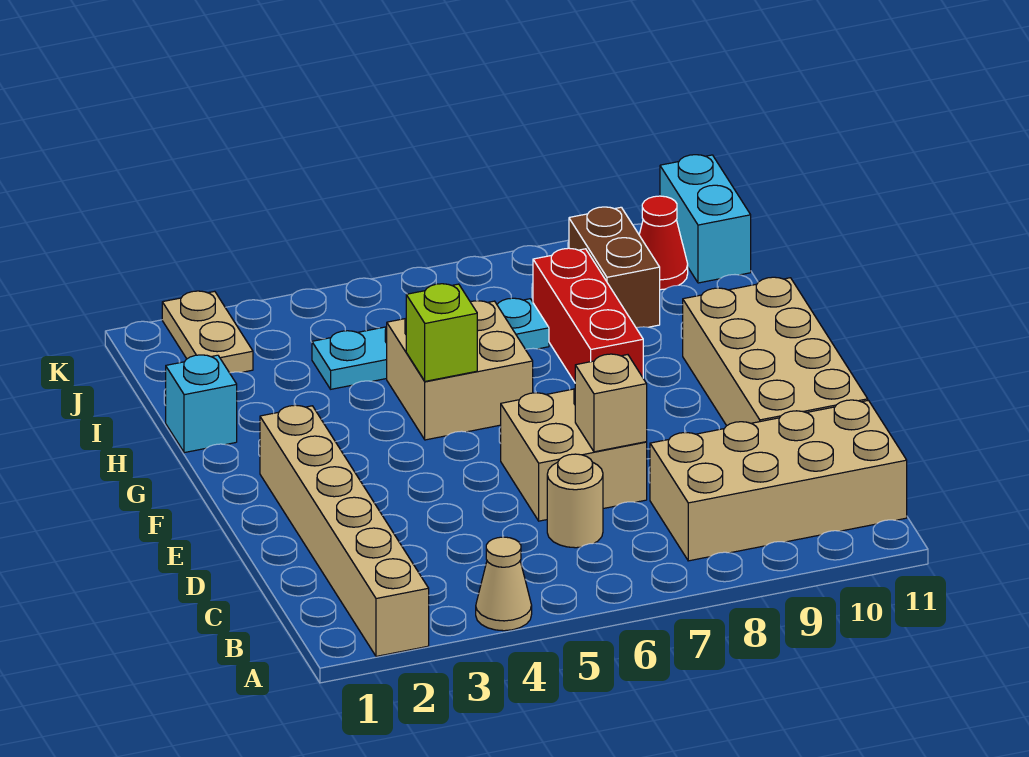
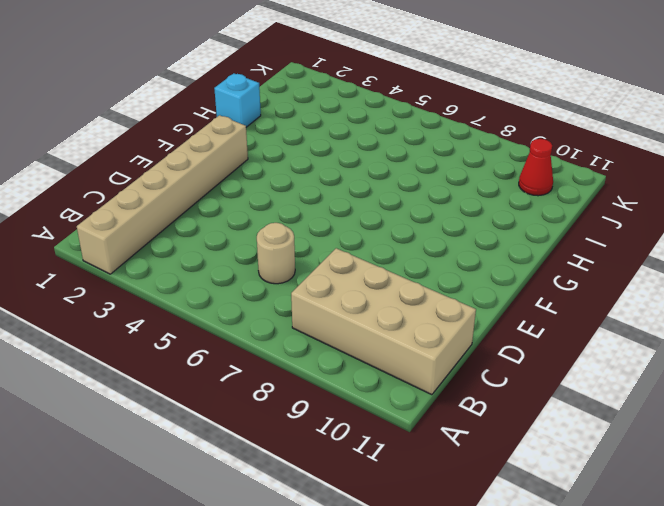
none -> tan 1x1 cone [476,537,532,631]
none -> tan 2x2 brick [501,389,647,521]
none -> tan 2x4 brick [683,277,868,426]

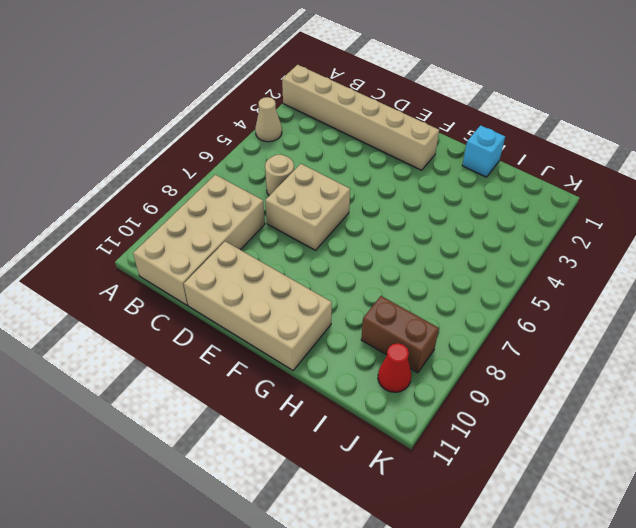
none -> tan 2x2 brick [387,301,533,440]
none -> red 1x3 brick [533,248,643,382]
none -> cyan 1x4 plate [312,298,549,389]

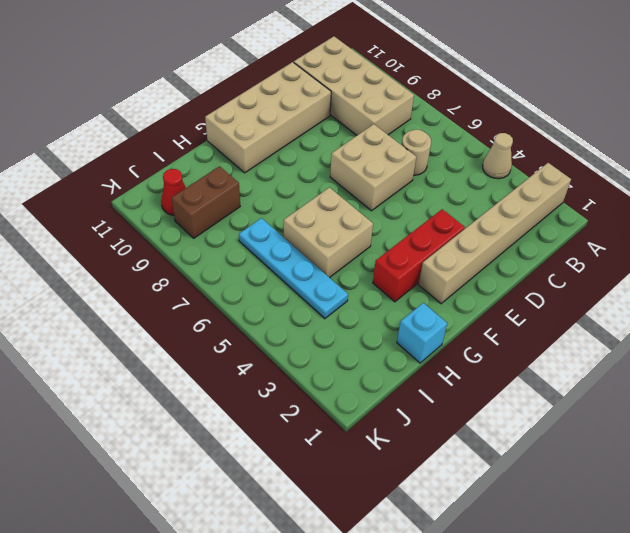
red 1x3 brick [373,209,465,302] -> red 1x3 brick moved to [533,248,643,382]
none -> tan 1x2 plate [162,291,253,373]
none -> cyan 1x2 brick [660,155,751,283]
none -> tan 1x1 brick [575,354,647,452]

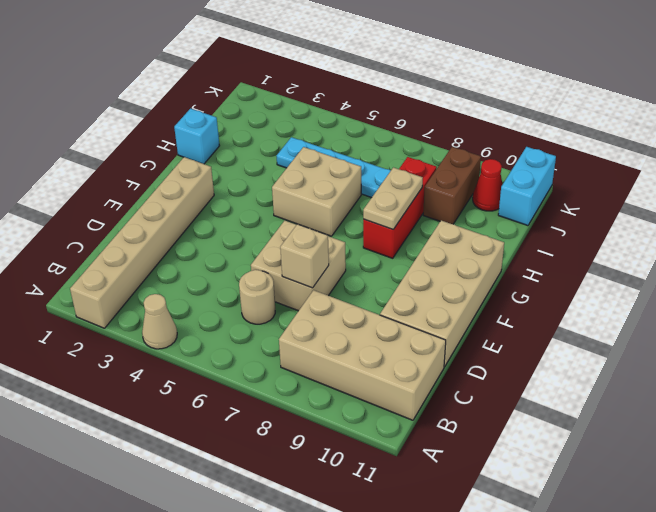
tan 1x2 plate [363,168,423,229] -> tan 1x2 plate moved to [162,291,253,373]
none -> lime 1x1 brick [406,284,477,381]

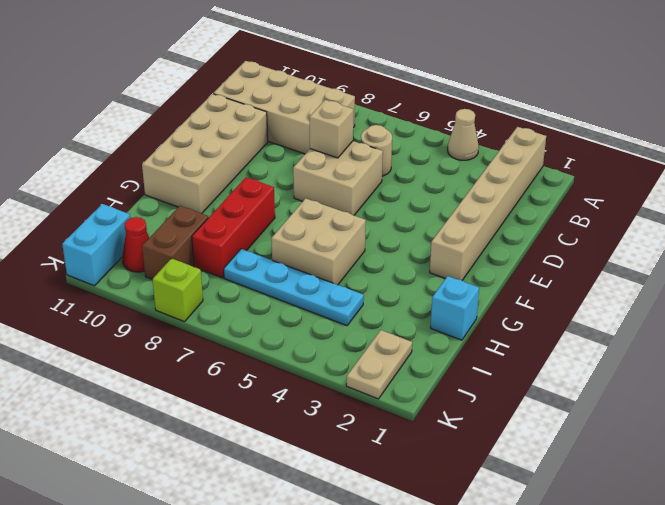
lime 1x1 brick [152,258,203,322] -> lime 1x1 brick moved to [406,284,477,381]

